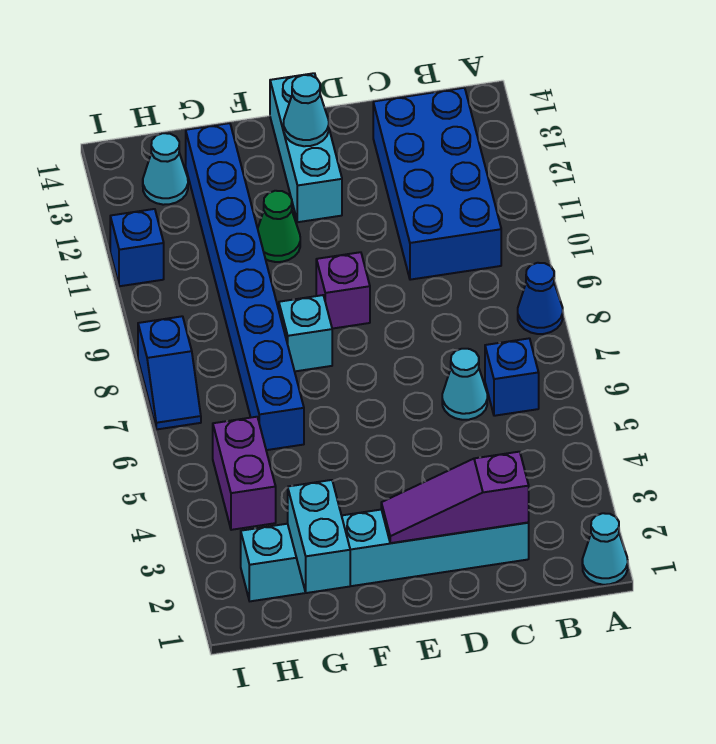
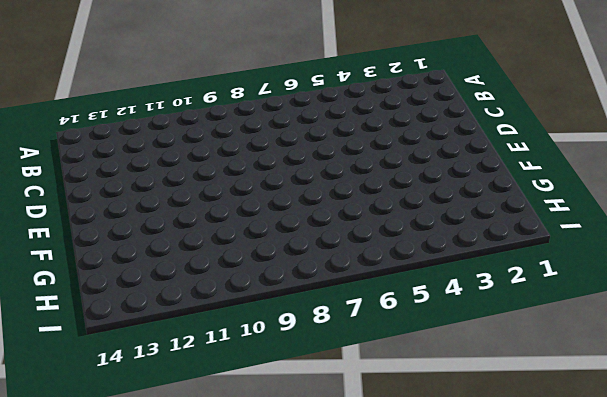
none -> cyan 1x1 cone [582,513,628,585]
none -> blue 1x1 cone [518,263,563,334]
none -> blue 1x1 brick [485,338,539,416]

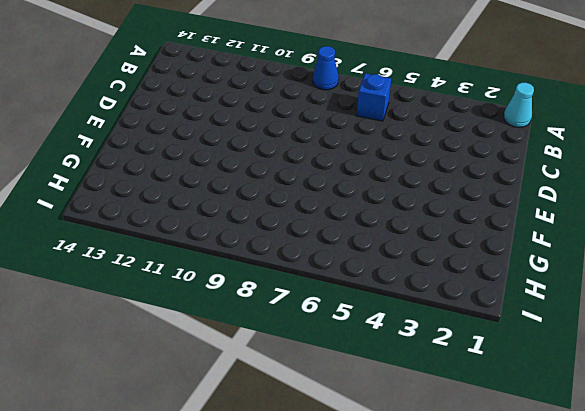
none -> blue 2x4 brick [373,88,501,280]
none -> cyan 1x6 brick [241,510,529,601]
none -> cyan 1x1 cone [442,349,487,420]

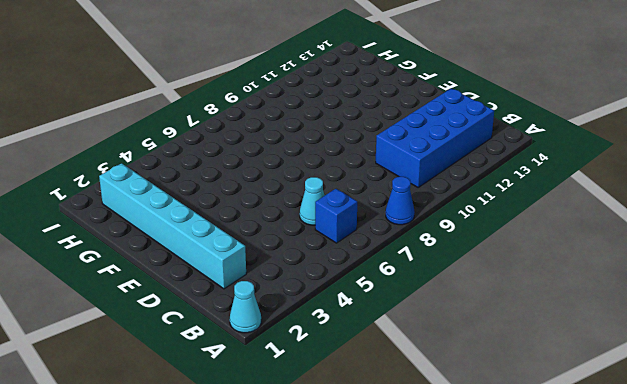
none -> purple 1x1 brick [316,252,370,329]
none -> cyan 1x3 brick [270,73,342,222]
none -> cyan 1x1 brick [279,295,332,371]

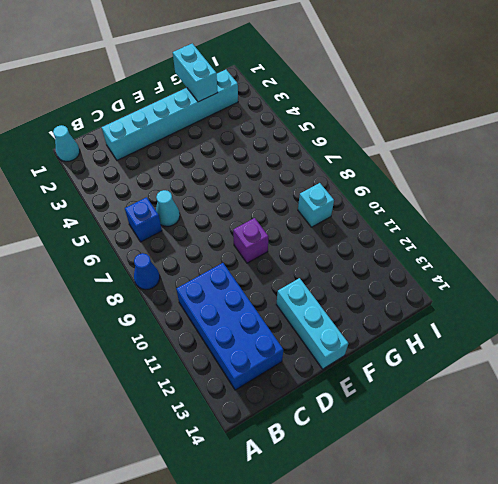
cyan 1x1 brick [298,183,334,227] -> cyan 1x1 brick moved to [279,295,332,371]
none -> green 1x1 cone [258,191,300,262]
none -> blue 1x8 brick [186,123,304,450]
none -> purple 1x2 brick [213,417,276,530]

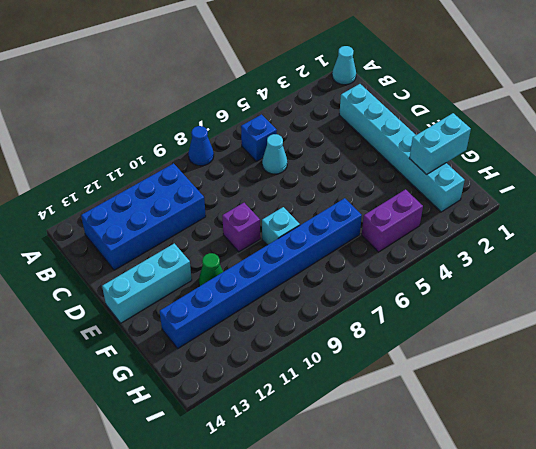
none -> cyan 1x1 cone [143,133,188,205]
none -> blue 1x2 slope [138,316,201,430]
none -> blue 1x1 brick [110,209,164,286]

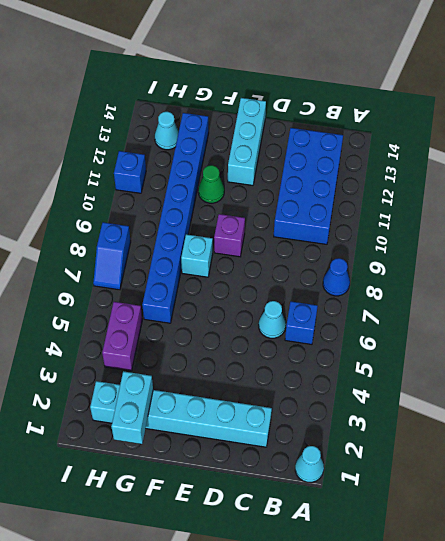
none -> purple 1x3 slope [381,452,529,543]
none -> cyan 1x1 cone [284,75,329,146]

